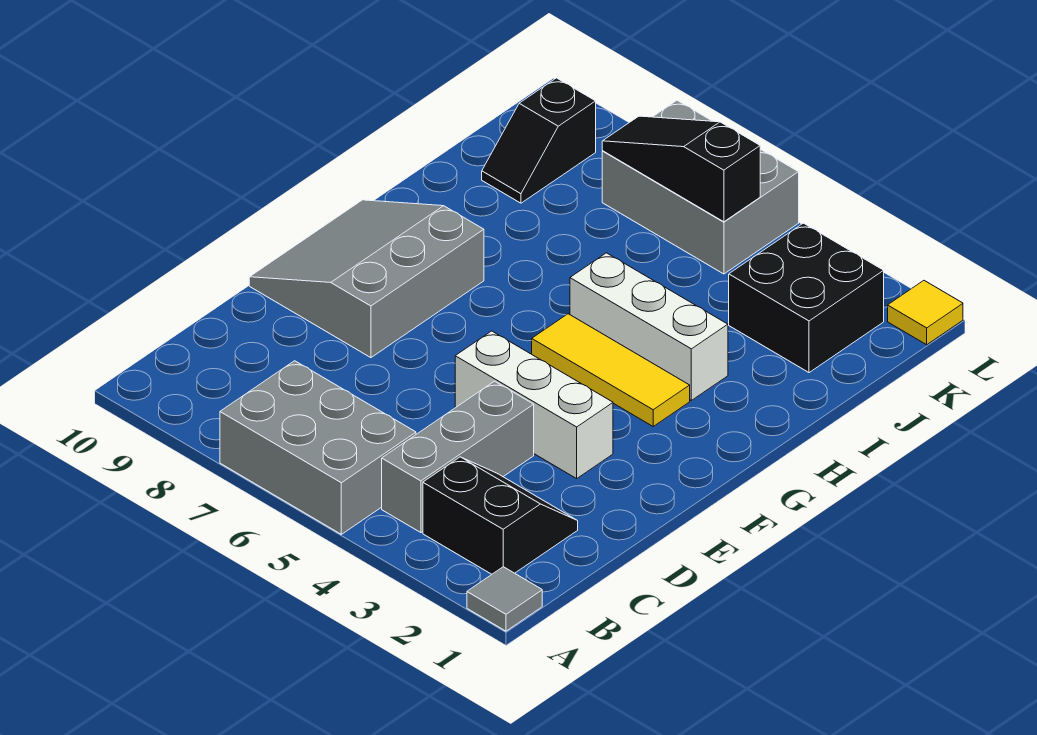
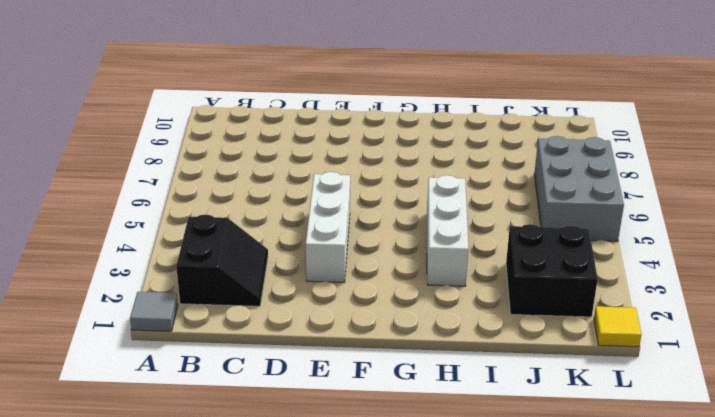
none -> grey 2x3 brick [220,361,416,534]
none -> grey 1x3 brick [382,381,534,533]
none -> grey 3x3 slope [249,200,484,358]

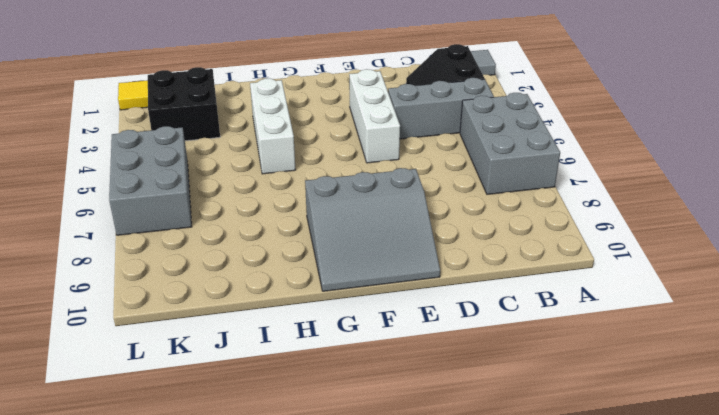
none -> yellow 1x3 tile [532,314,690,426]
none -> black 1x2 slope [482,78,596,203]
none -> black 1x3 slope [602,116,760,222]

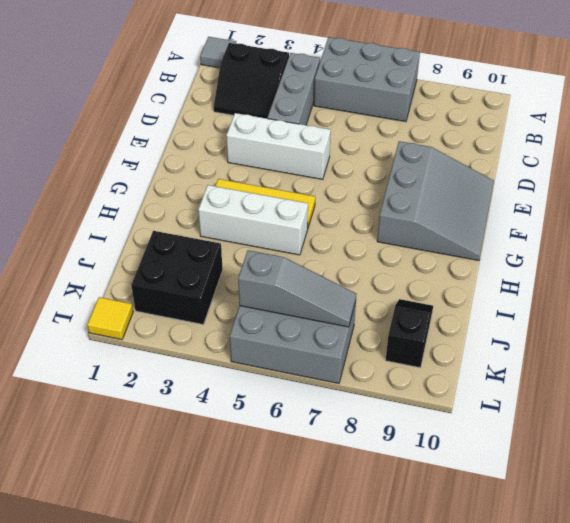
grey 1x3 slope [238,250,356,327] -> black 1x3 slope [602,116,760,222]

